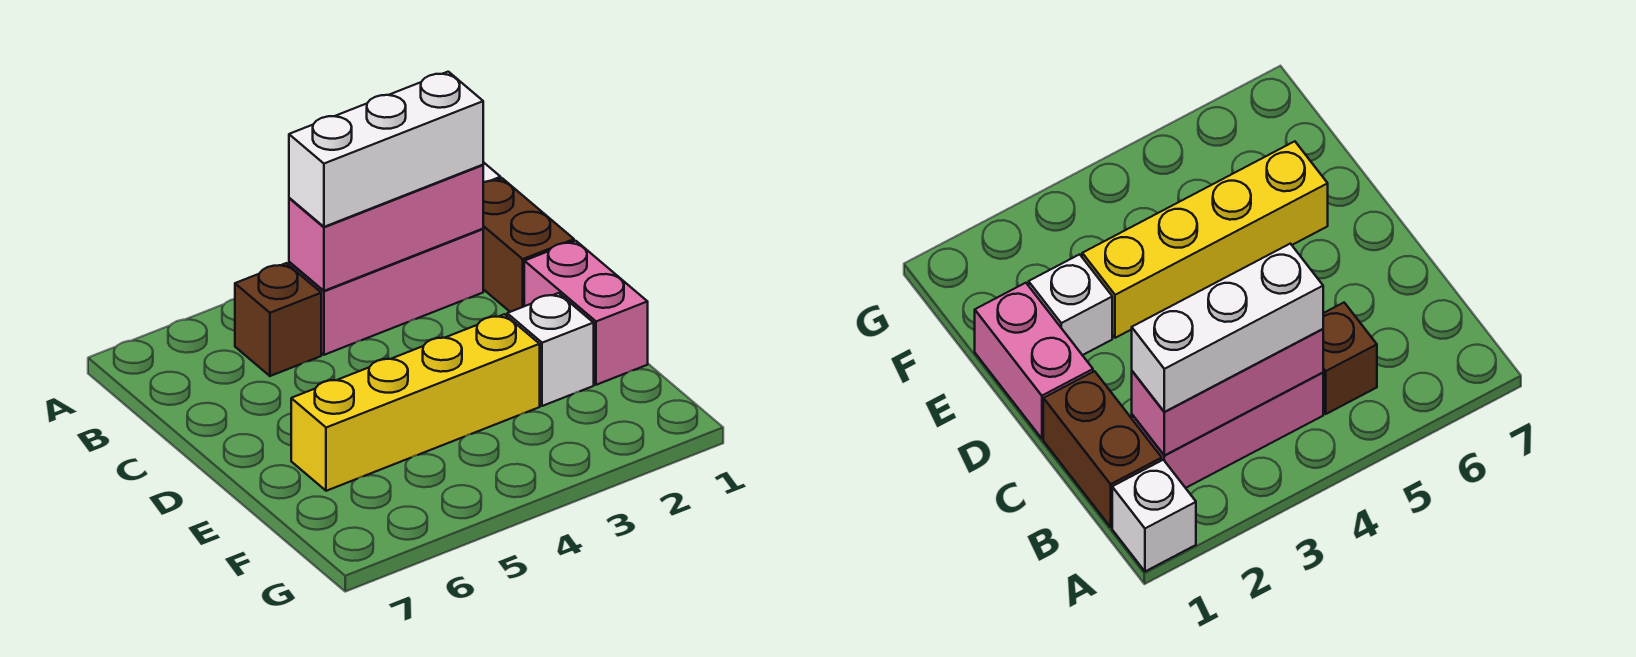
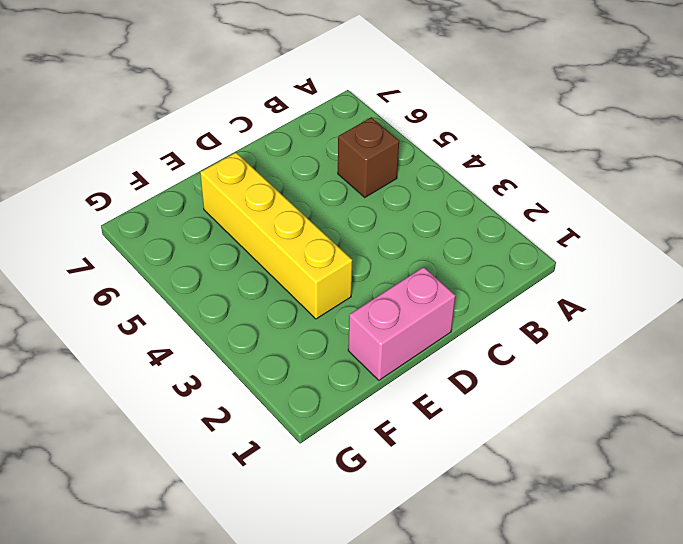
none -> white 1x1 brick [1112,460,1196,571]
none -> brown 1x2 brick [483,178,574,312]

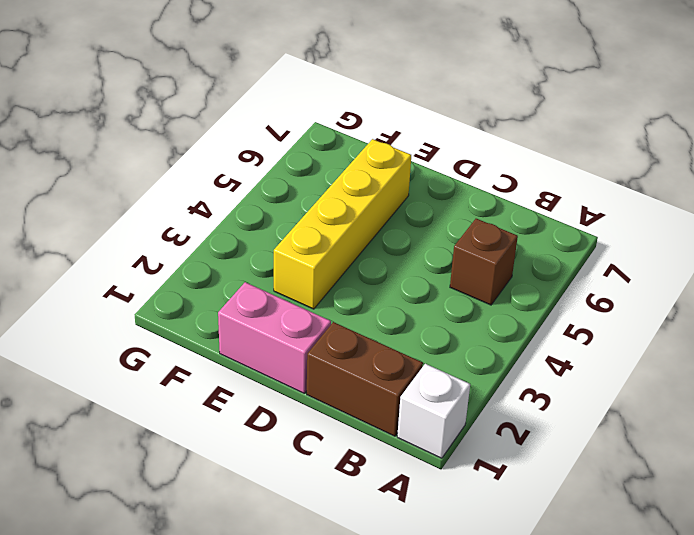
none -> pink 1x3 brick [289,229,483,355]
none -> white 1x1 brick [507,293,594,406]

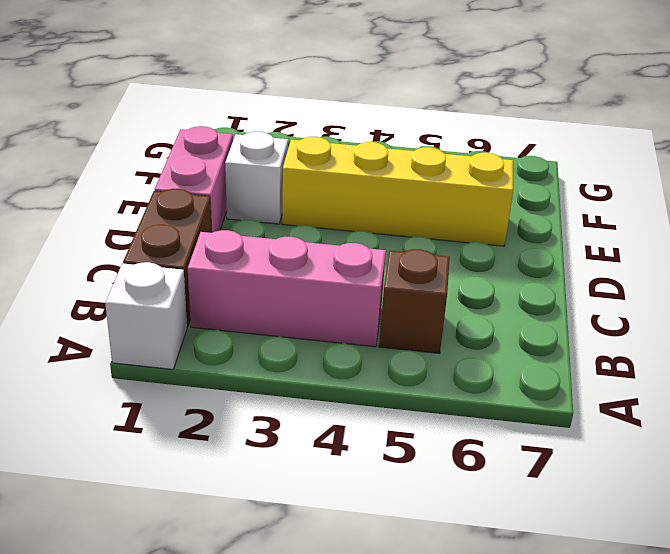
none -> pink 1x3 brick [289,165,483,291]
none -> white 1x3 brick [289,72,483,227]

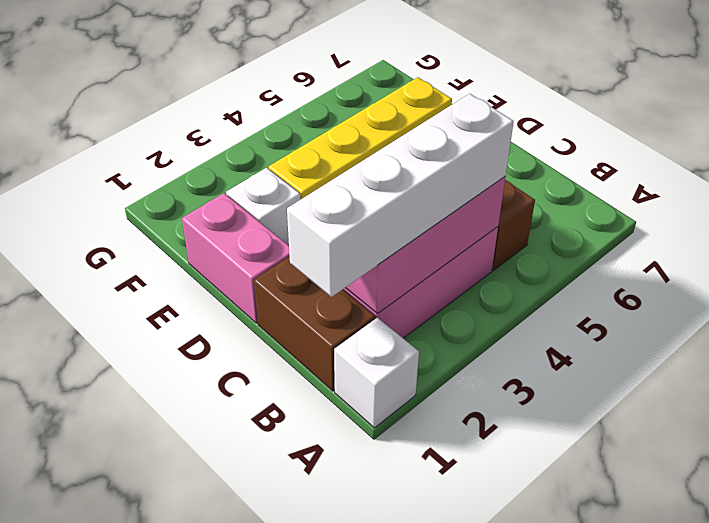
white 1x4 brick [287,94,514,297] -> white 1x3 brick [289,72,483,227]

